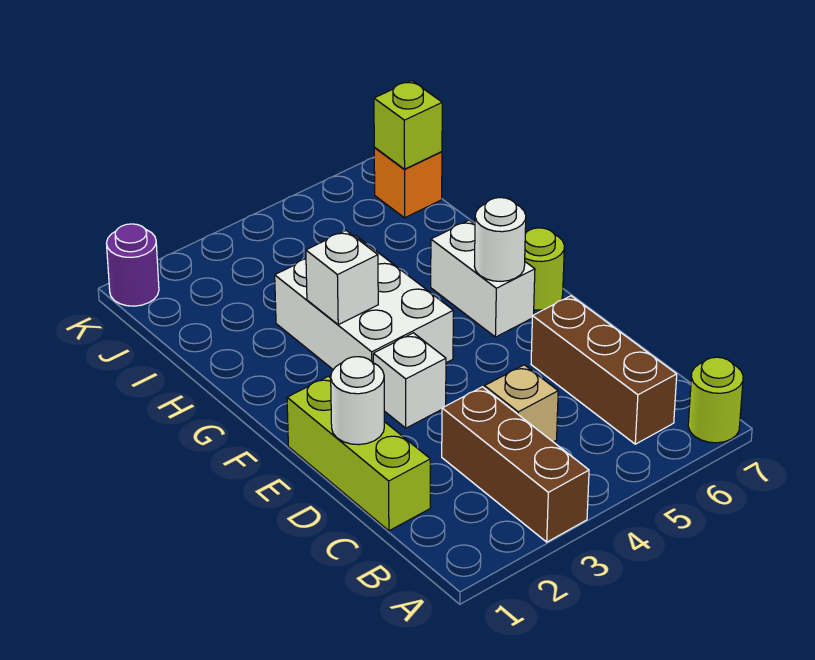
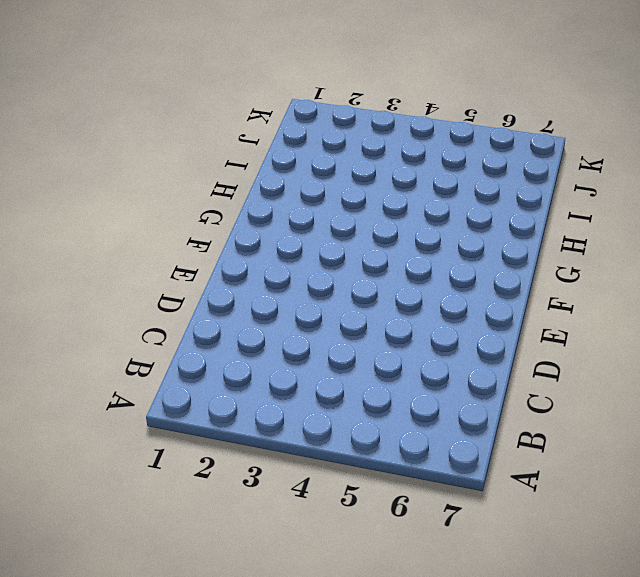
none -> brown 1x3 brick [442,387,589,542]
none -> lime 1x1 round brick [688,357,743,443]
none -> brown 1x3 brick [531,296,677,444]

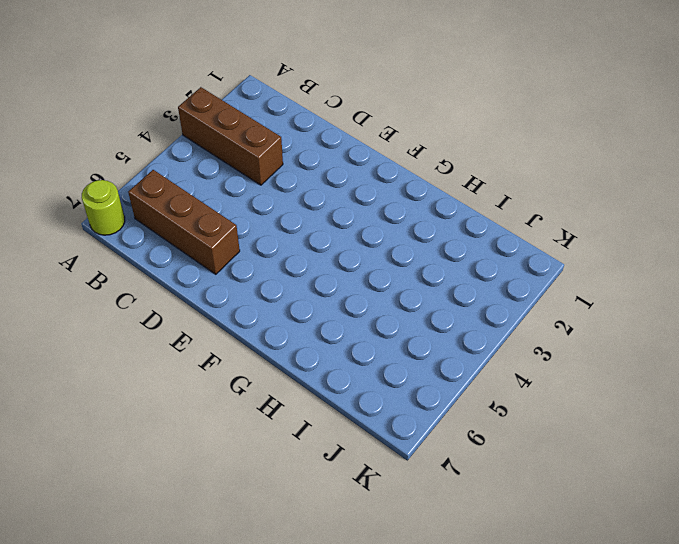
none -> lime 1x3 brick [287,376,430,531]
none -> tan 1x1 brick [485,365,558,442]
none -> white 1x1 brick [373,333,446,428]

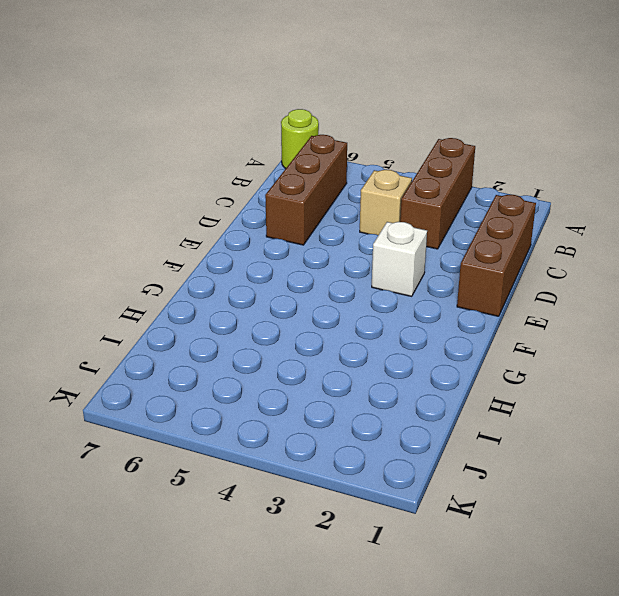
brown 1x3 brick [457,195,536,316] -> lime 1x3 brick [287,376,430,531]
none -> white 2x3 brick [275,235,453,370]
none -> white 1x2 brick [431,220,535,337]
none -> lime 1x1 round brick [525,228,564,310]

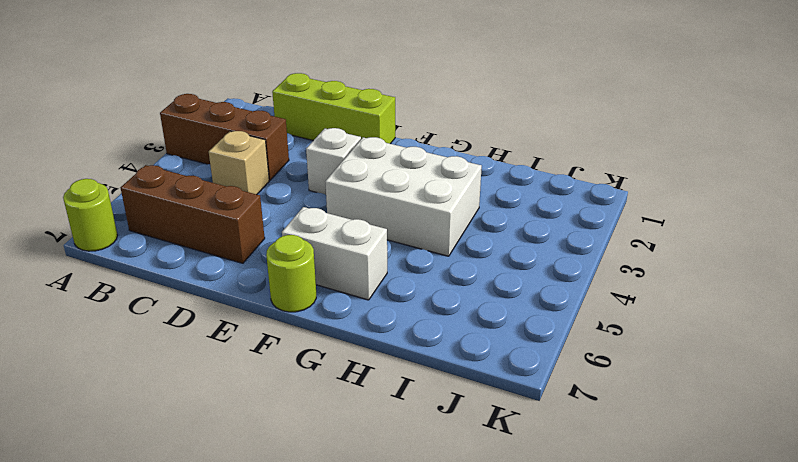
none -> orange 1x1 brick [374,147,442,218]
none -> purple 1x1 round brick [107,224,159,306]
none -> white 1x1 round brick [331,357,384,445]

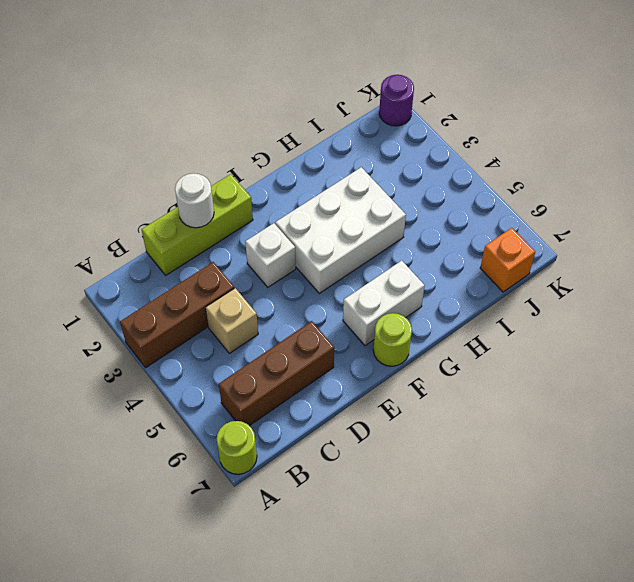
none -> white 1x1 round brick [474,198,526,281]
none -> white 1x1 brick [306,231,378,325]
none -> lime 1x1 brick [374,81,442,169]

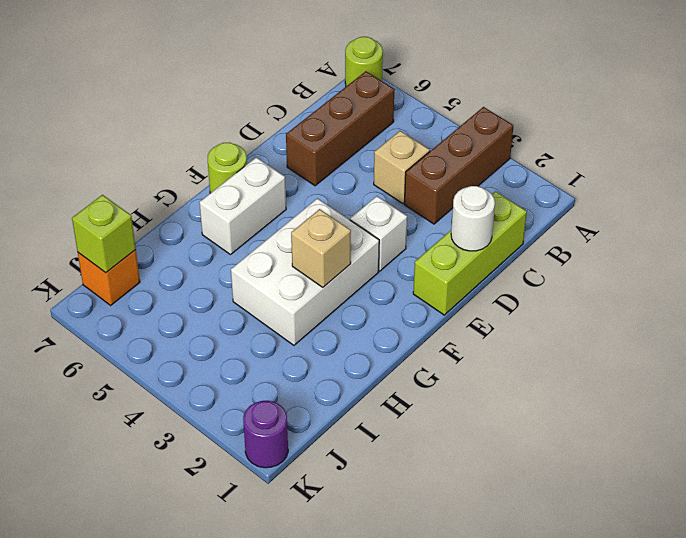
tan 1x1 brick [291,209,351,287] -> white 1x1 brick [306,231,378,325]
none -> white 1x1 round brick [474,198,526,281]

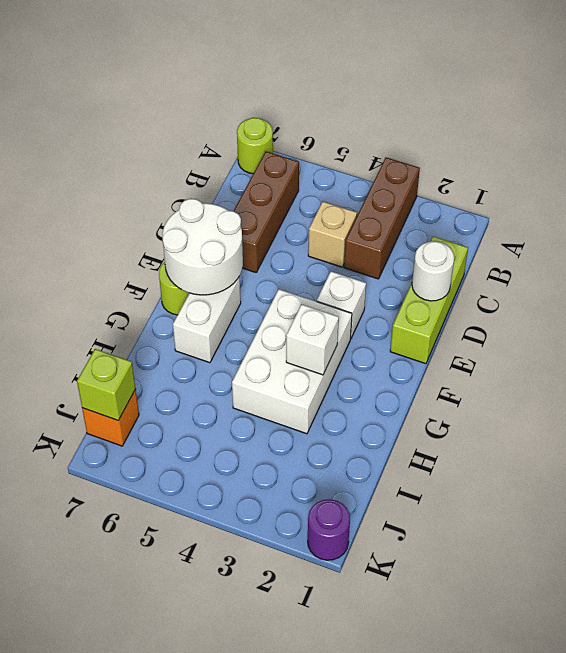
white 2x2 round brick [162,199,243,295] -> white 1x1 round brick [474,198,526,281]

